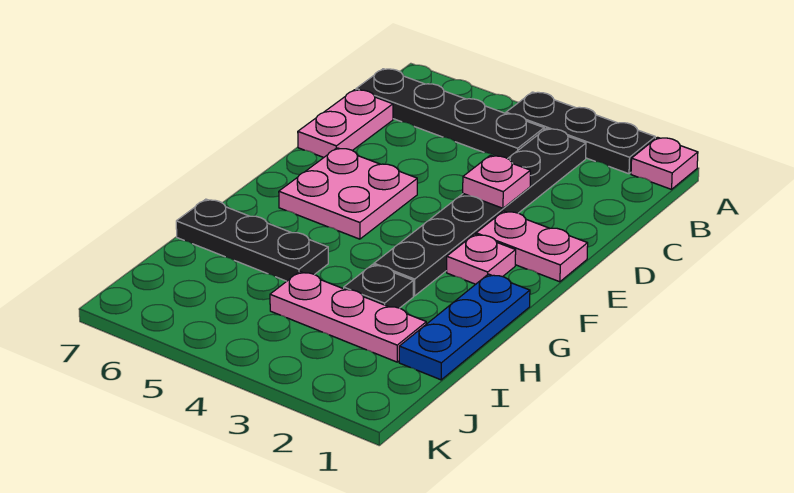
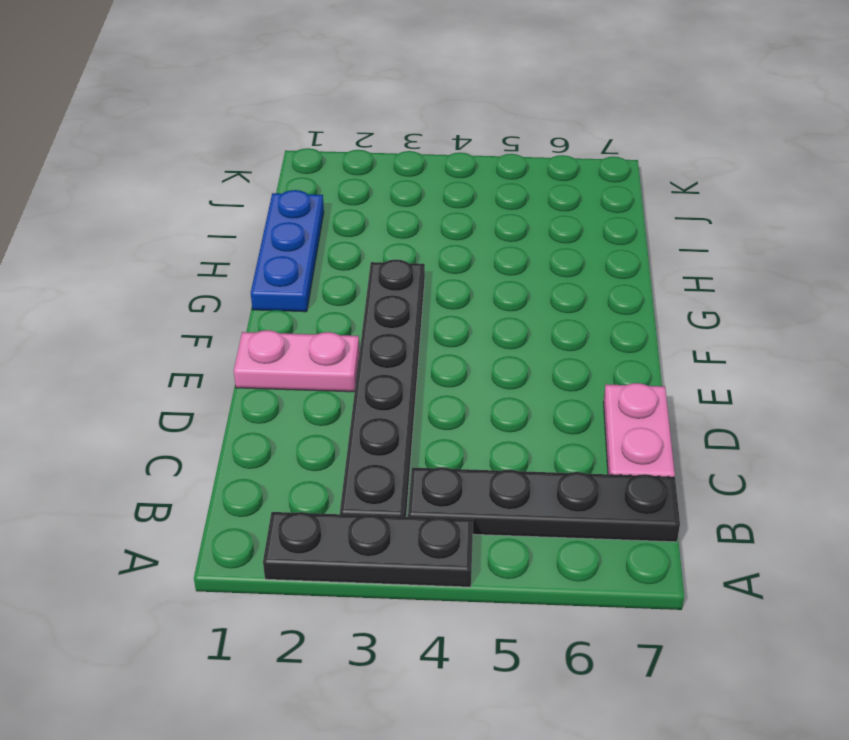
none -> pink 1x1 plate [631,137,698,189]
none -> pink 2x2 plate [279,148,417,239]
none -> pink 1x1 plate [447,234,516,284]

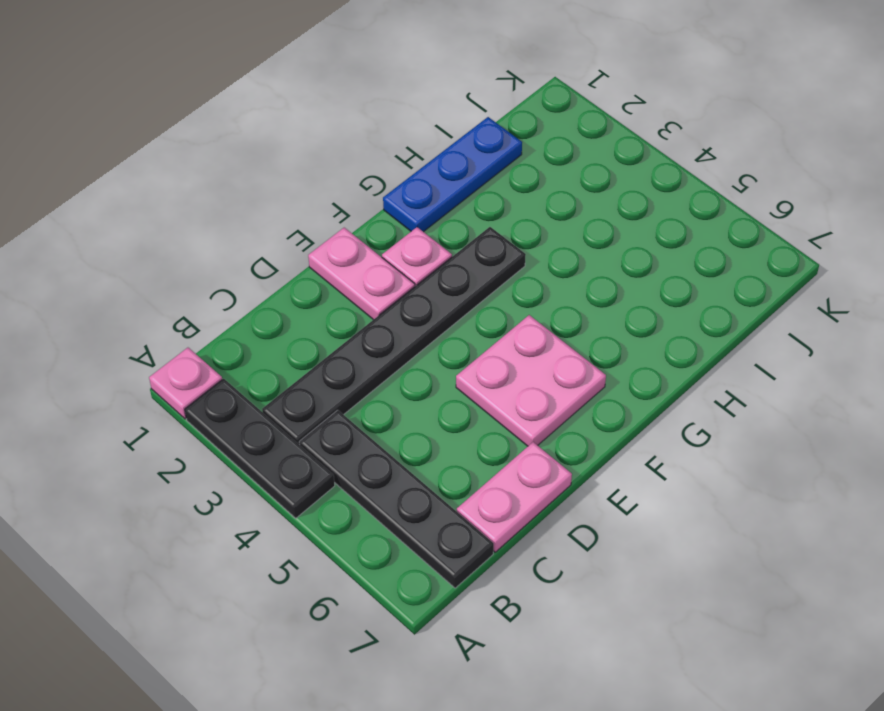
none -> black 1x1 plate [344,264,413,308]
none -> black 1x3 plate [176,199,328,281]
none -> pink 1x3 plate [270,271,426,362]

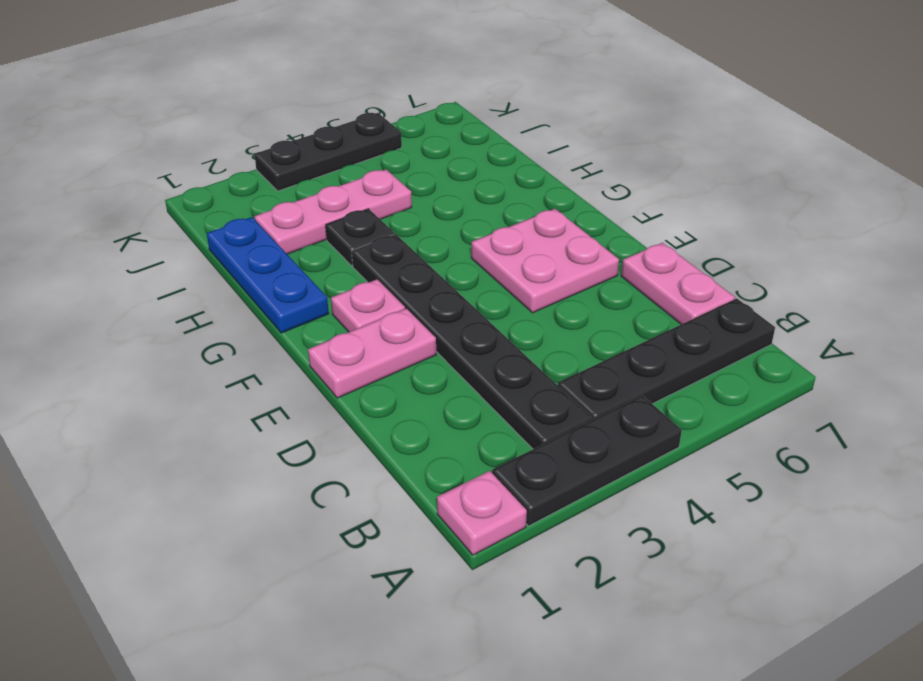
black 1x3 plate [254,113,402,191] -> black 1x3 plate moved to [176,199,328,281]
none -> pink 1x1 plate [463,155,530,208]

